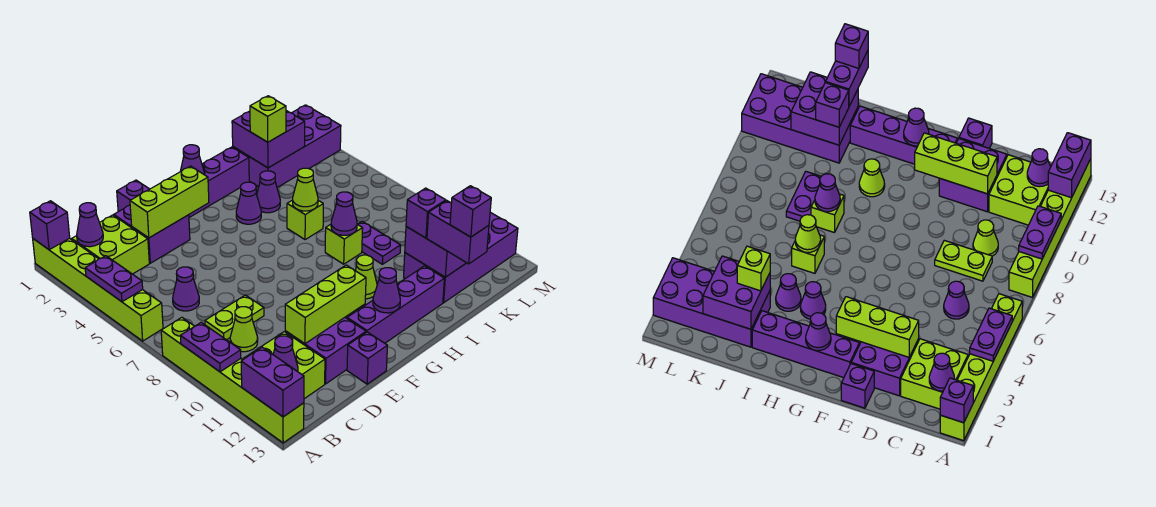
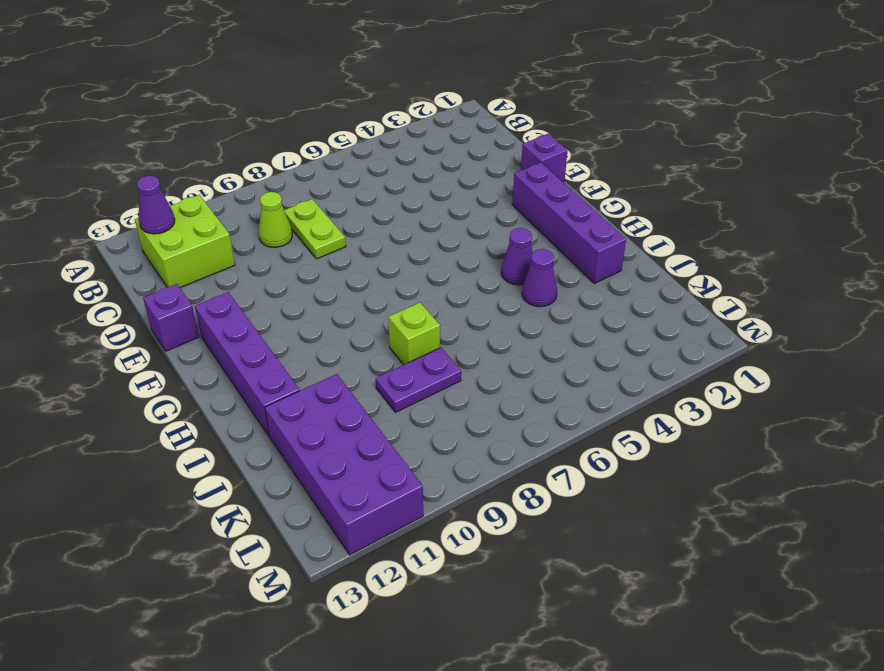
none -> lime 1x6 brick [33,238,163,341]
none -> lime 1x6 brick [161,317,304,443]
none -> lime 2x2 brick [72,215,149,274]
none -> purple 1x1 cone [173,267,199,311]

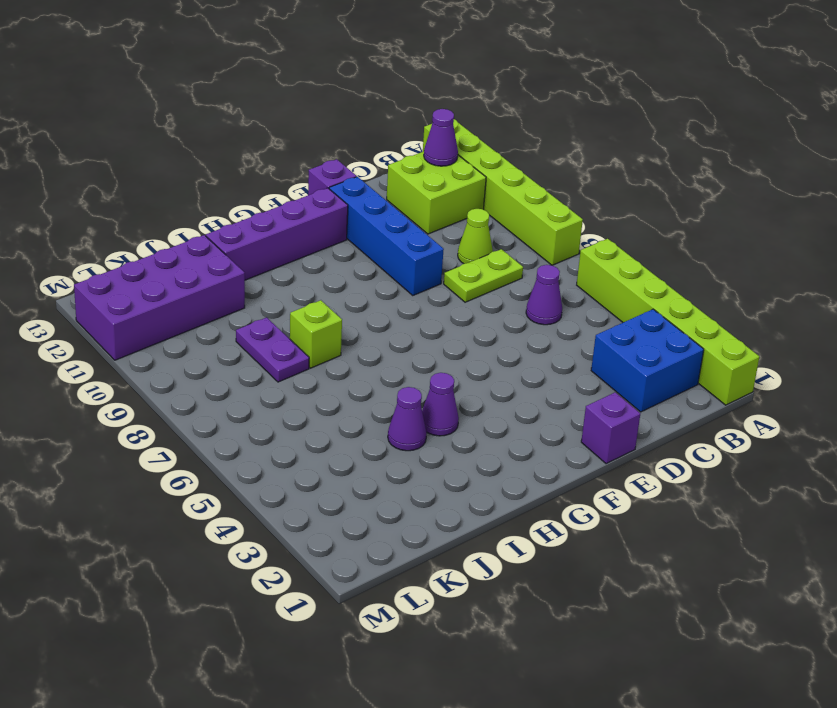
blue 2x2 brick [591,309,704,412] -> lime 2x2 brick [72,215,149,274]
blue 1x4 brick [329,177,444,295] -> purple 2x2 brick [285,318,366,384]
none -> purple 2x2 brick [114,205,190,263]
none -> purple 1x4 brick [189,147,249,217]
none -> lime 1x1 cone [355,255,377,299]
none -> lime 1x1 brick [287,200,323,240]

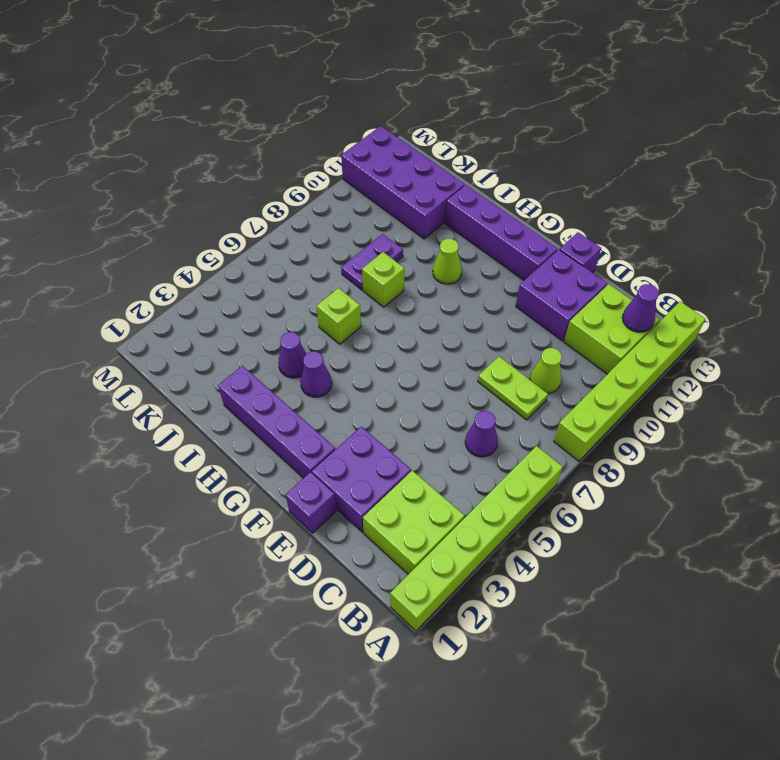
none -> purple 2x4 brick [233,105,341,188]
none -> purple 1x1 brick [30,201,70,250]
none -> purple 1x2 plate [85,256,143,302]
none -> purple 1x2 plate [180,322,241,372]

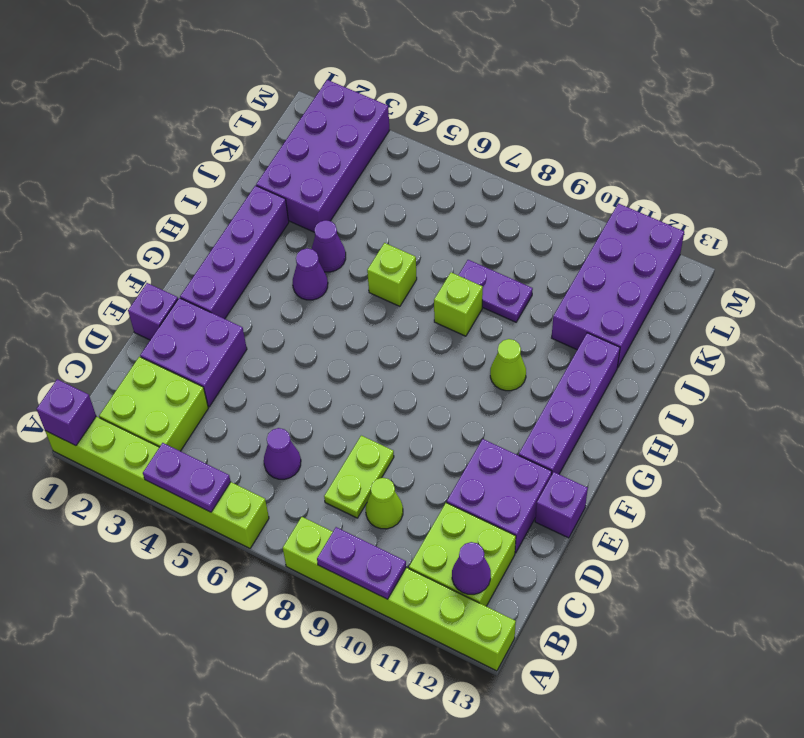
none -> purple 1x2 brick [241,347,304,417]
none -> purple 1x1 cone [77,203,103,247]
none -> lime 1x3 brick [130,166,209,238]
none -> lime 1x3 brick [285,265,366,344]

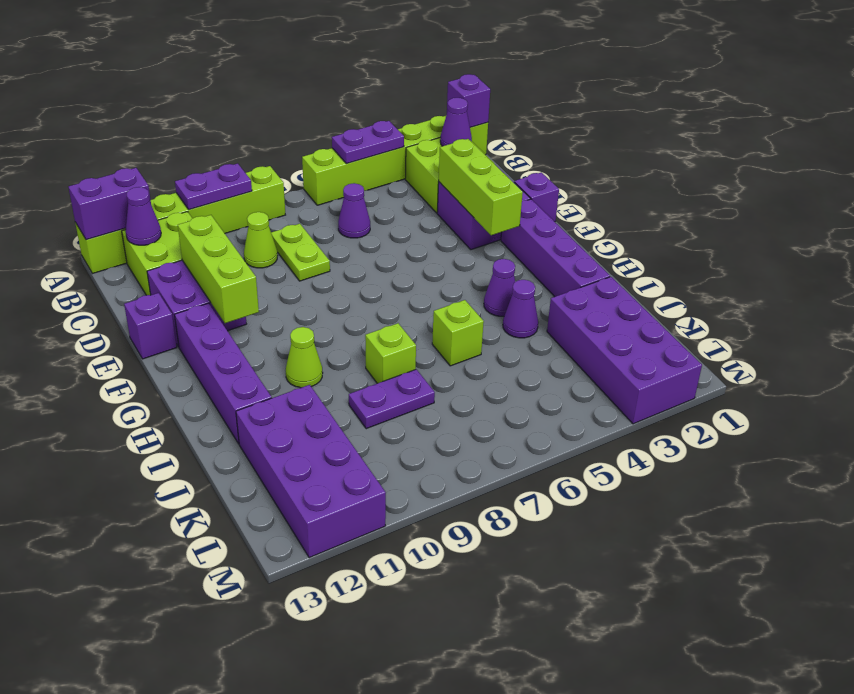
none -> purple 1x1 cone [180,145,205,175]
none -> purple 1x1 cone [373,268,400,313]
none -> lime 1x1 cone [293,168,318,211]
none -> purple 1x1 cone [331,192,357,235]

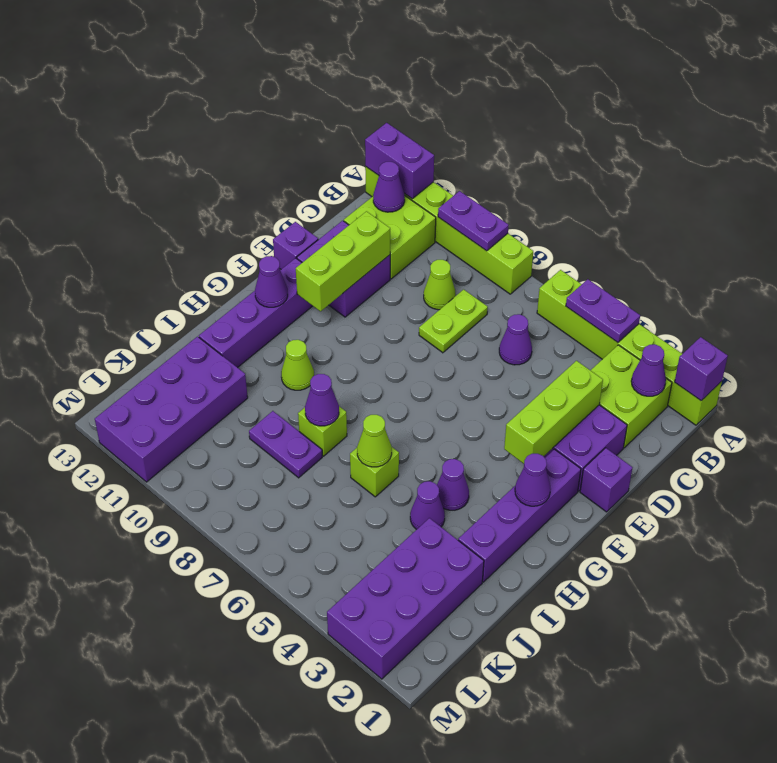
none -> purple 2x2 brick [232,111,305,168]
none -> purple 2x2 brick [405,227,466,277]
none -> lime 1x1 brick [250,96,286,142]
none -> purple 1x1 brick [406,188,446,238]

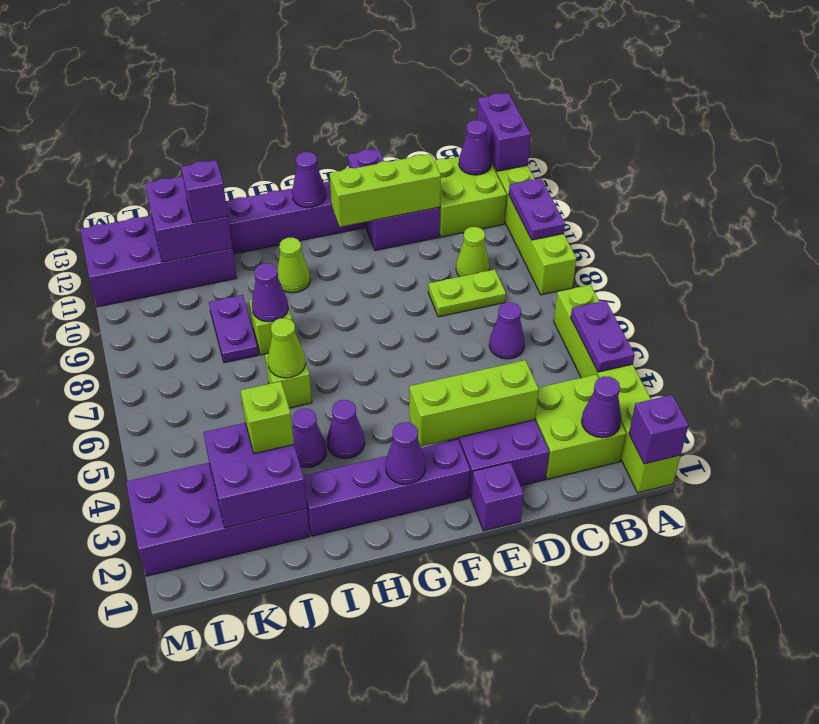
none -> purple 1x2 brick [427,201,489,264]
none -> purple 1x1 brick [450,186,491,237]

